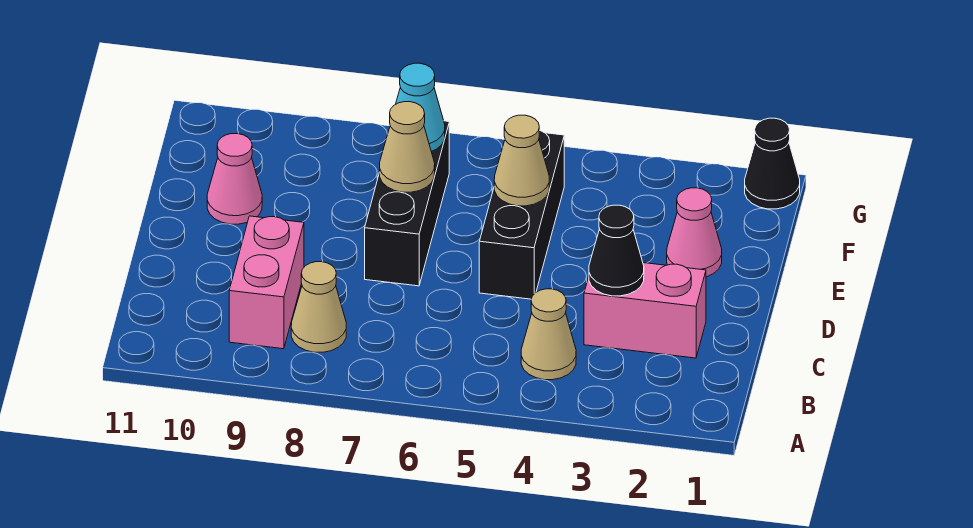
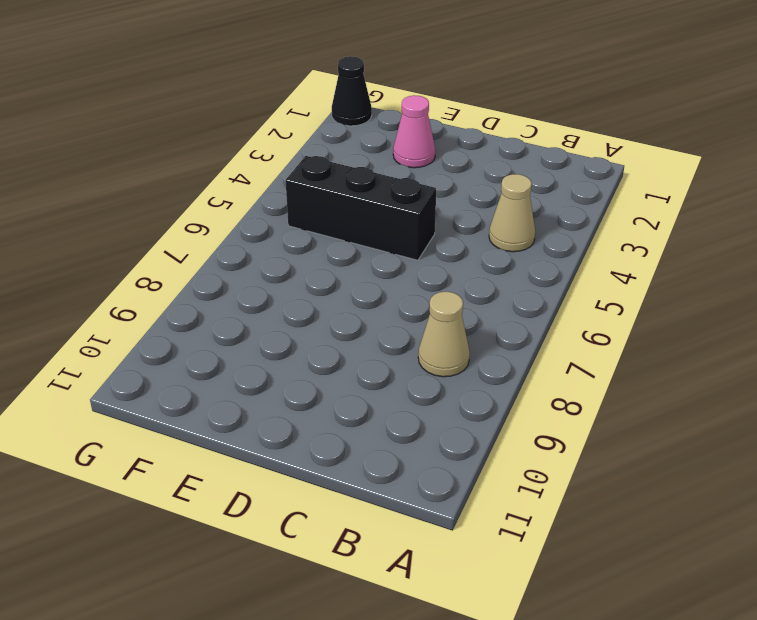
none -> pink 1x2 brick [229,216,304,349]
none -> pink 1x2 brick [584,263,706,358]
none -> black 1x3 brick [365,121,449,286]

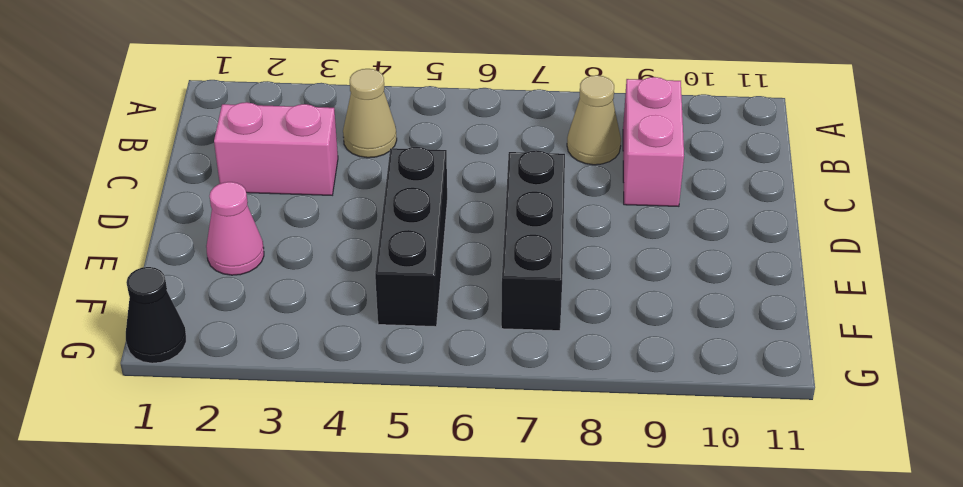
none -> pink 1x1 cone [207,134,262,224]
none -> black 1x1 cone [589,205,644,296]
none -> tan 1x1 cone [494,115,549,206]

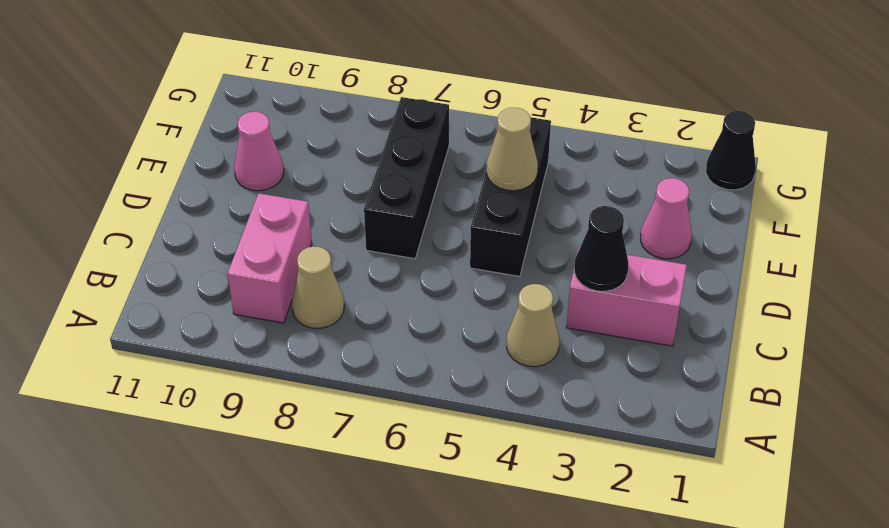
none -> tan 1x1 cone [380,102,435,192]
none -> cyan 1x1 cone [396,63,445,152]

